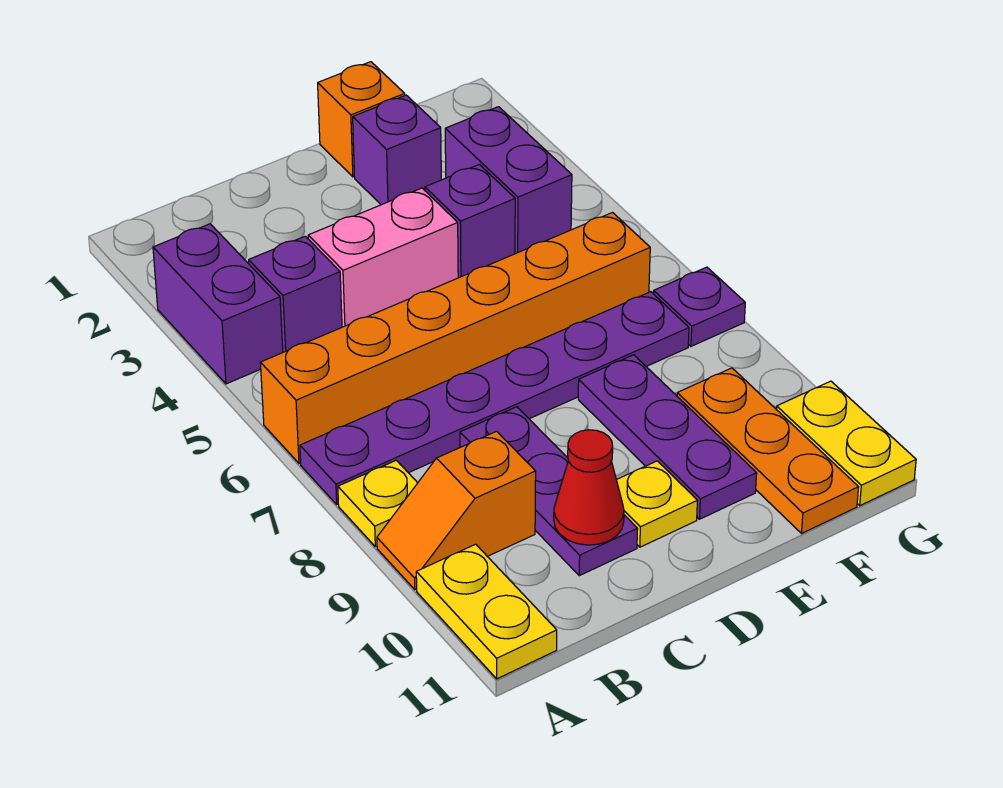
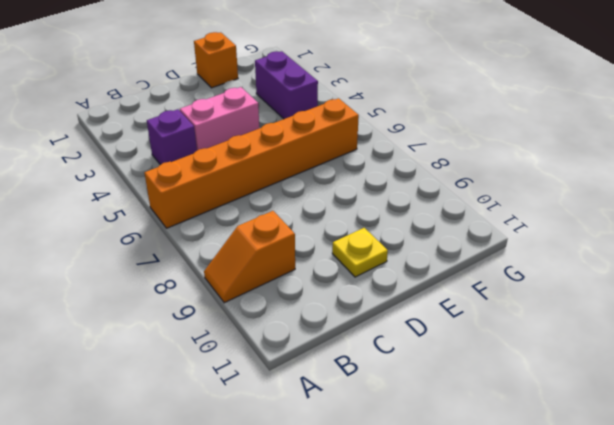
none -> purple 1x2 brick [153,224,283,384]
none -> purple 1x6 plate [300,292,689,504]
none -> yellow 1x1 plate [338,460,417,547]

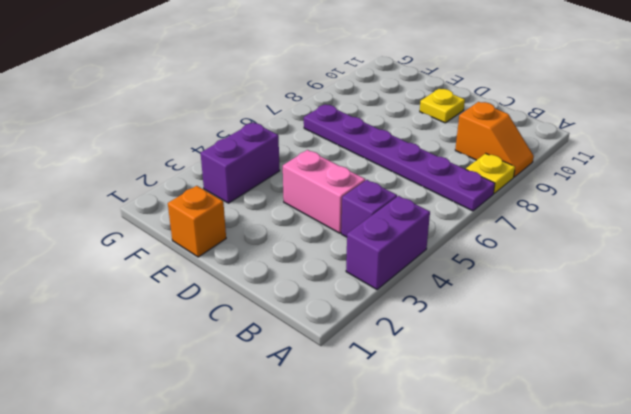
none -> orange 1x6 brick [260,213,650,463]
none -> yellow 1x2 plate [416,544,557,679]
none -> purple 1x3 plate [460,407,638,576]

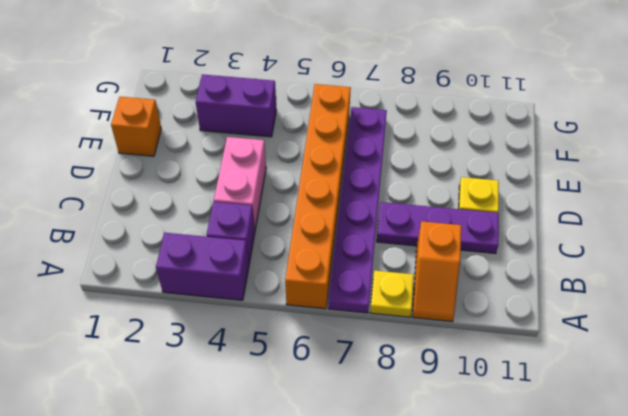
none -> yellow 1x2 plate [416,544,557,679]
none -> purple 1x1 brick [353,95,441,205]
none -> purple 1x1 brick [425,164,515,278]

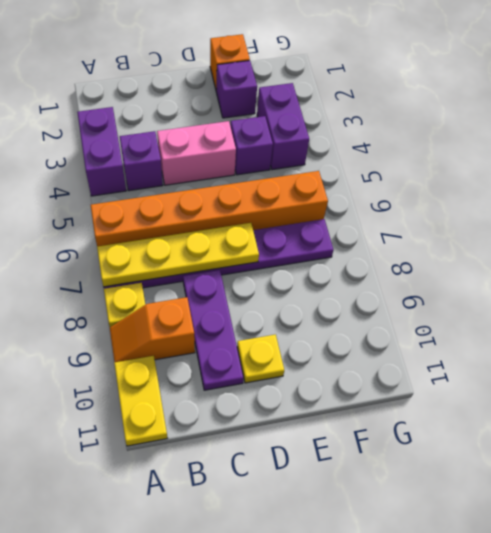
yellow 1x4 plate [97,223,259,287] -> none
none -> purple 1x3 plate [578,355,757,519]
none -> orange 1x3 plate [677,368,859,534]
none -> purple 1x1 plate [653,267,745,346]

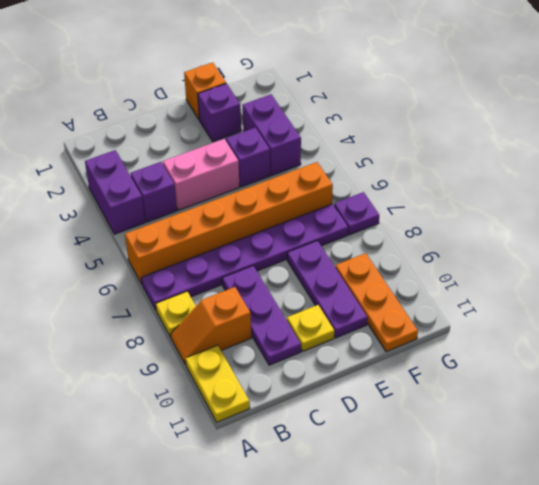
none -> yellow 1x2 plate [777,381,916,506]
none -> red 1x1 cone [554,430,624,545]

